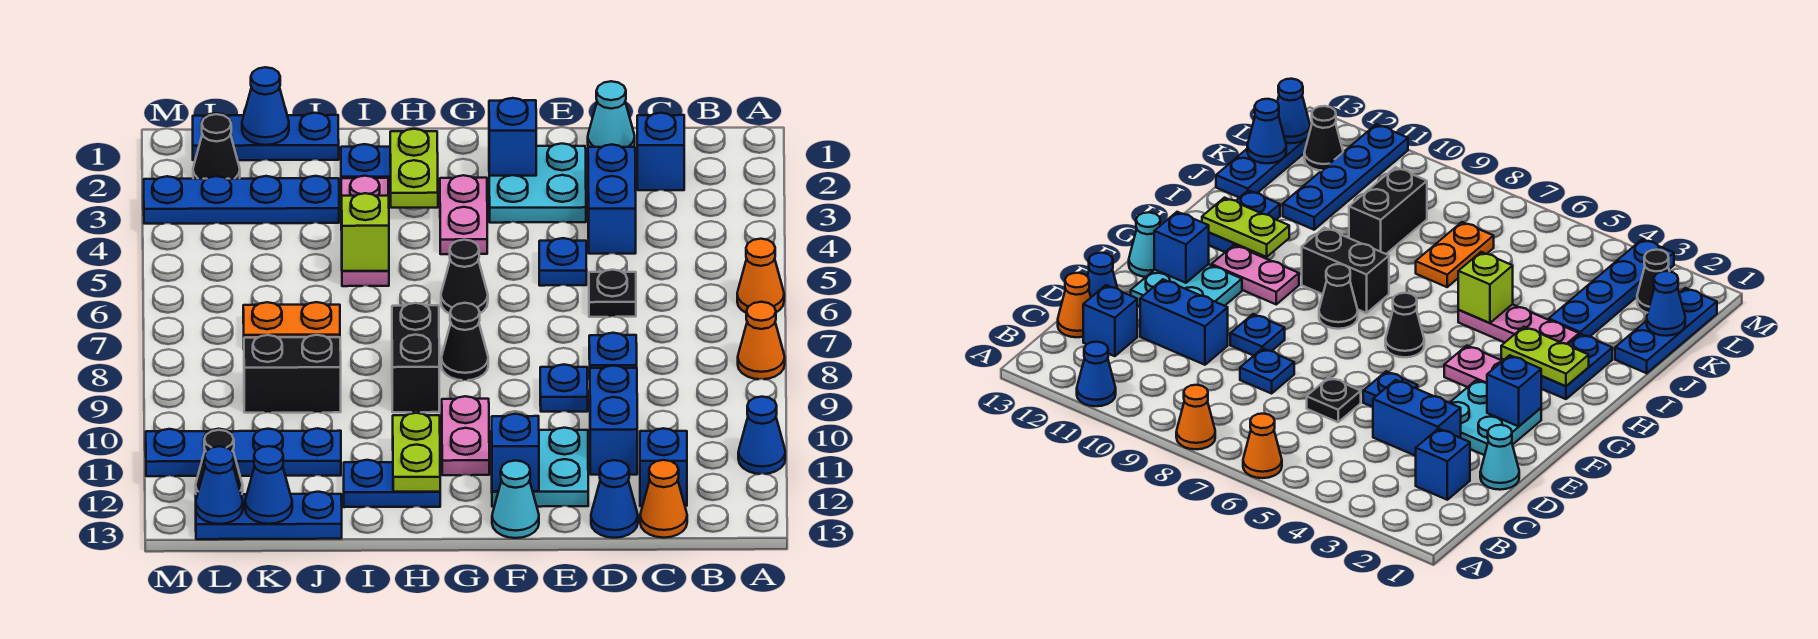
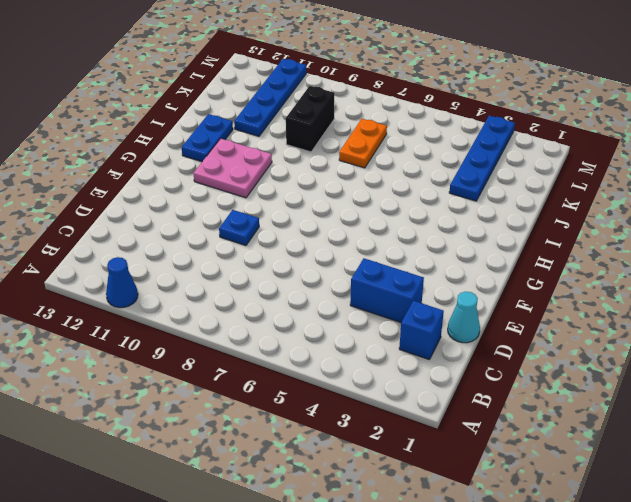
pink 2x2 plate [193,139,272,198] -> pink 1x2 plate [442,396,489,475]
none -> orange 1x1 cone [737,239,784,313]
none -> orange 1x1 cone [738,302,785,379]
none -> blue 1x1 brick [640,428,687,506]
none -> orange 1x1 cone [640,460,687,538]

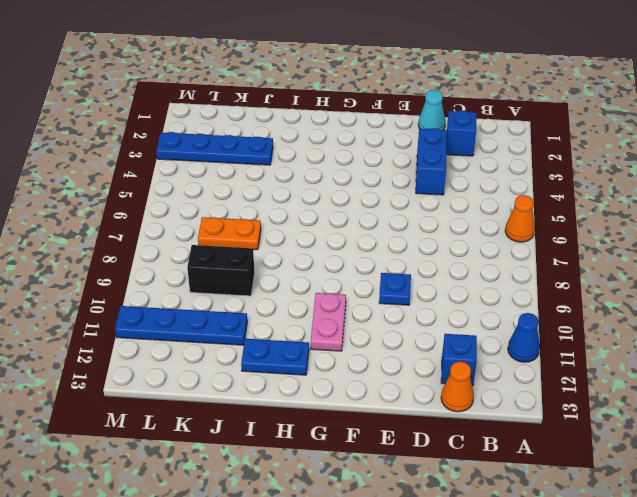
none -> orange 1x1 cone [738,302,785,379]
none -> black 1x1 plate [589,270,636,317]
none -> blue 1x1 plate [589,333,637,368]
none -> blue 1x2 brick [590,365,637,475]

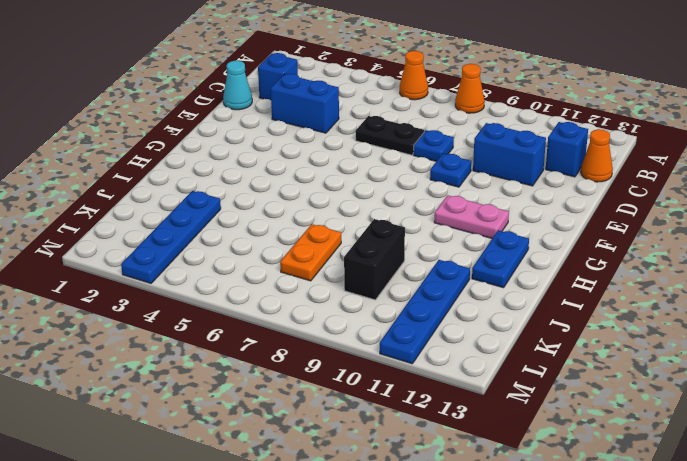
black 1x2 plate [356,116,424,155] -> black 1x1 plate [589,270,636,317]
none -> blue 1x1 cone [738,397,785,474]
none -> blue 1x1 cone [591,460,638,538]
none -> cyan 2x2 plate [489,144,586,223]
none -> blue 1x1 plate [539,238,587,286]

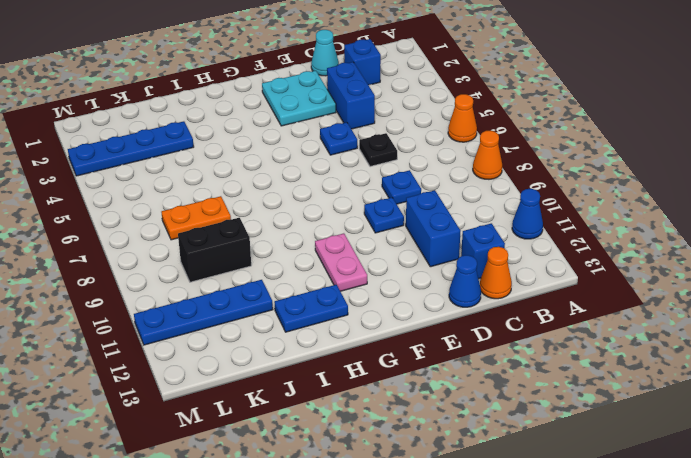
none -> cyan 2x2 plate [491,428,588,507]
none -> cyan 1x1 cone [492,461,539,538]
none -> pink 1x2 plate [440,175,487,254]
none -> black 1x1 cone [441,240,488,314]

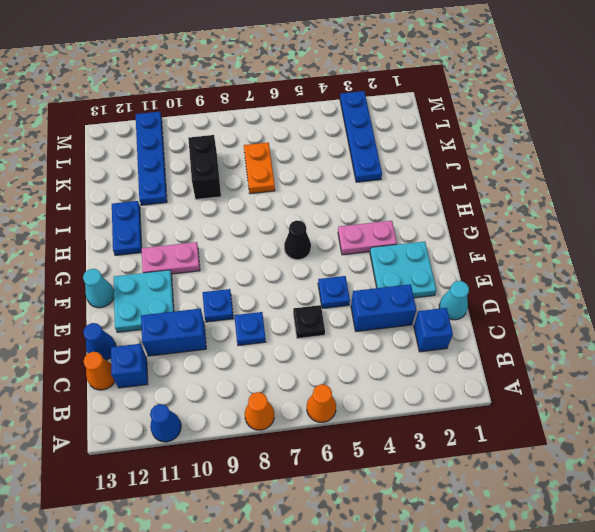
none -> black 1x1 cone [441,303,488,380]
none -> blue 1x2 plate [341,144,391,191]
none -> black 1x2 brick [392,303,439,412]
none -> pink 1x3 plate [341,176,389,286]

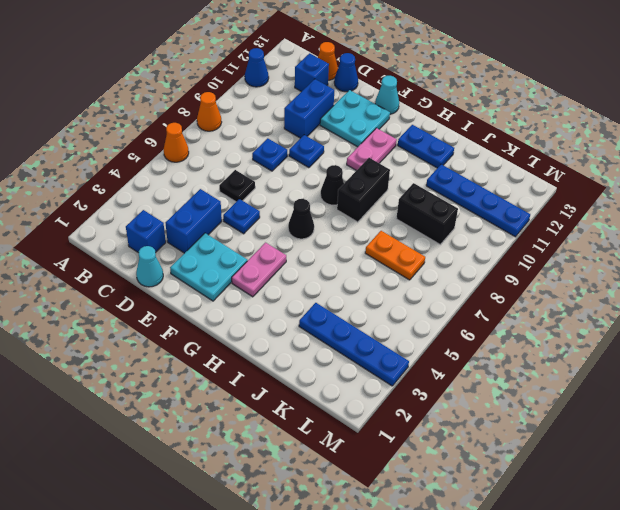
none -> blue 1x2 plate [341,144,391,191]
none -> pink 1x3 plate [341,176,389,286]
none -> blue 1x3 plate [193,113,339,160]
none -> blue 1x3 plate [196,492,342,539]

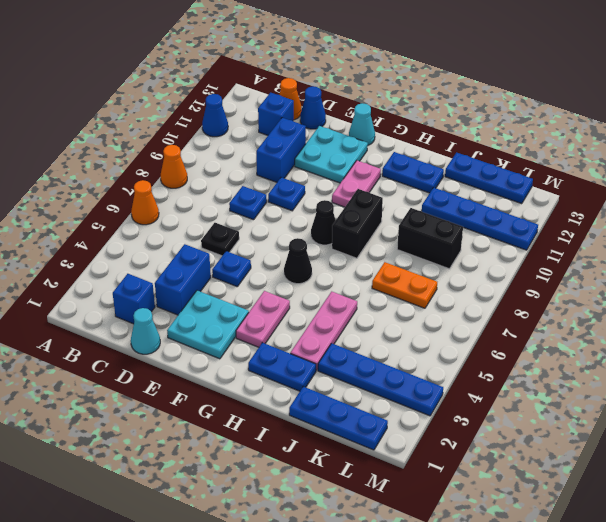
none -> black 1x1 cone [193,114,240,179]
none -> black 1x1 cone [196,430,243,494]
none -> blue 1x1 brick [489,98,536,176]
none -> blue 1x1 brick [491,414,539,491]

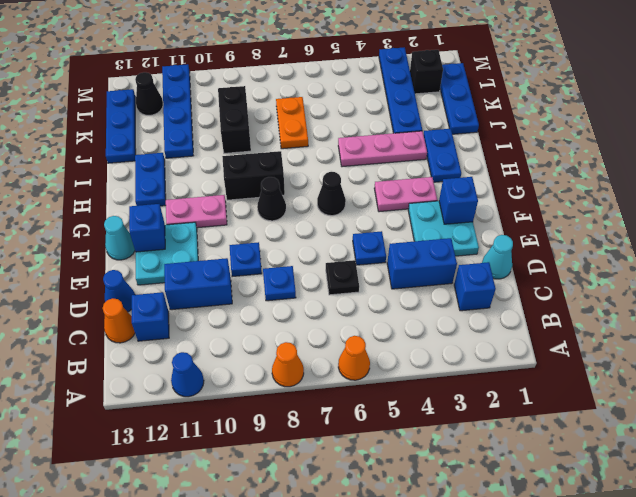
black 1x1 brick [410,50,443,94] -> black 1x1 cone [193,114,240,179]
none -> lime 1x2 plate [390,129,438,208]
none -> lime 1x2 plate [393,413,440,492]
none -> lime 1x1 brick [342,193,389,271]
none -> blue 1x1 cone [242,67,289,145]

